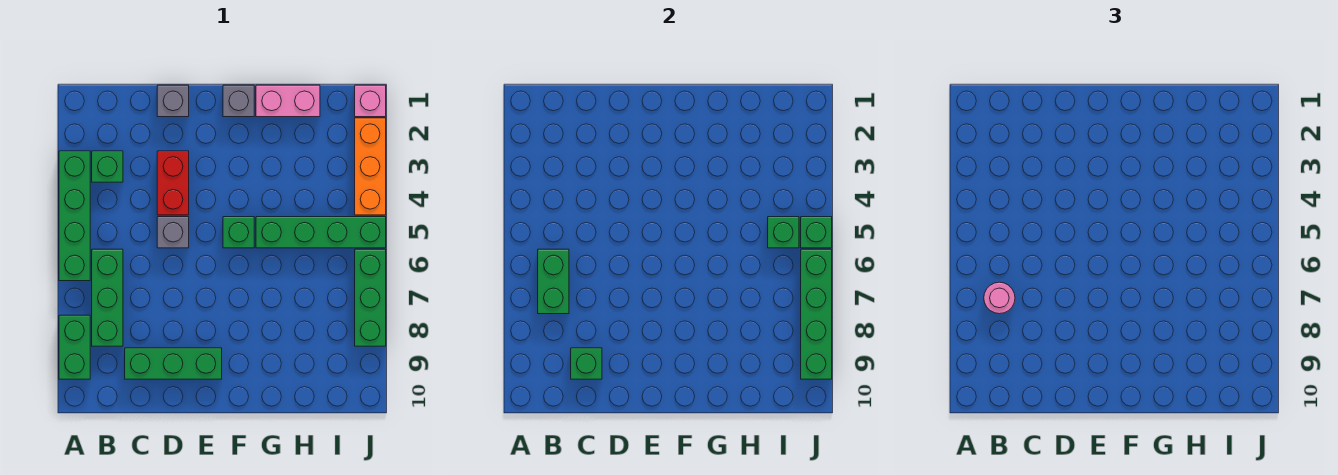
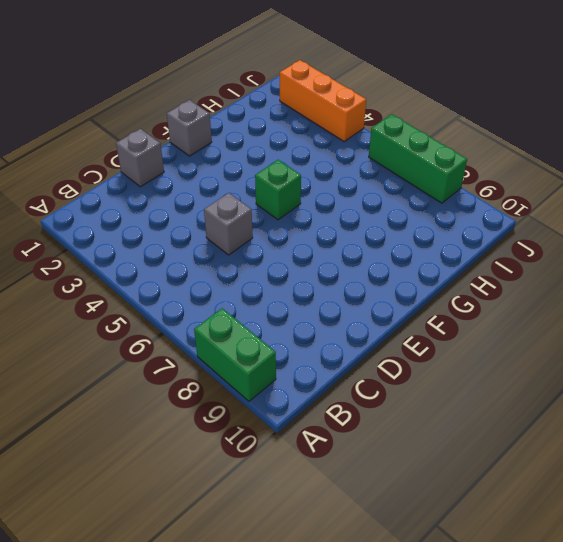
none -> green 1x4 brick [59,151,90,281]
none -> green 1x1 brick [92,151,123,182]
none -> green 1x3 brick [92,249,123,346]

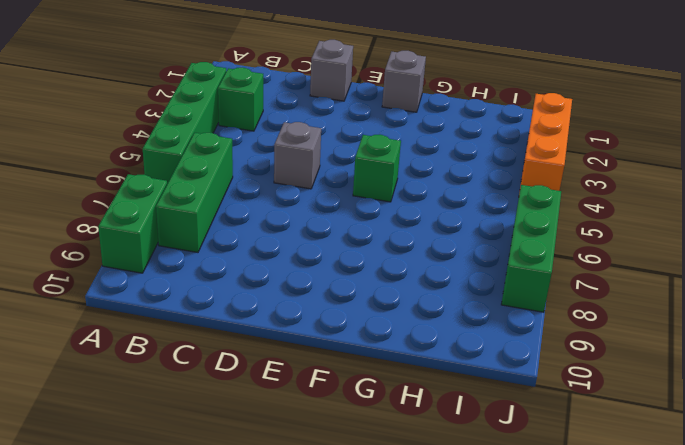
none -> green 1x3 brick [125,348,222,379]
none -> red 1x2 brick [157,151,189,215]
none -> pink 1x2 brick [256,85,320,117]

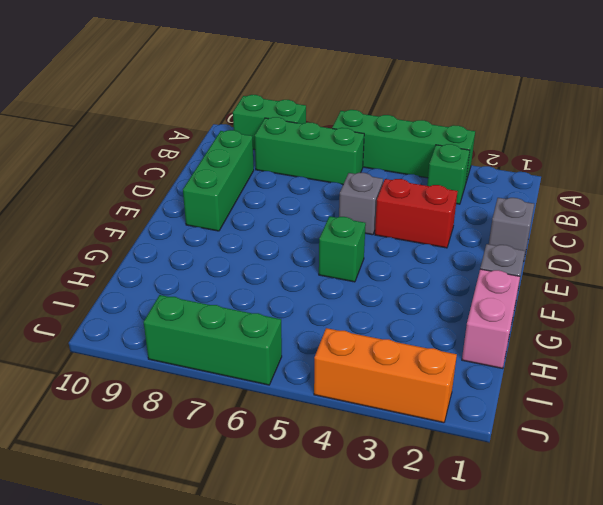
none -> green 1x4 brick [256,217,386,248]
none -> pink 1x1 brick [355,85,386,117]
none -> green 1x2 brick [538,249,569,314]

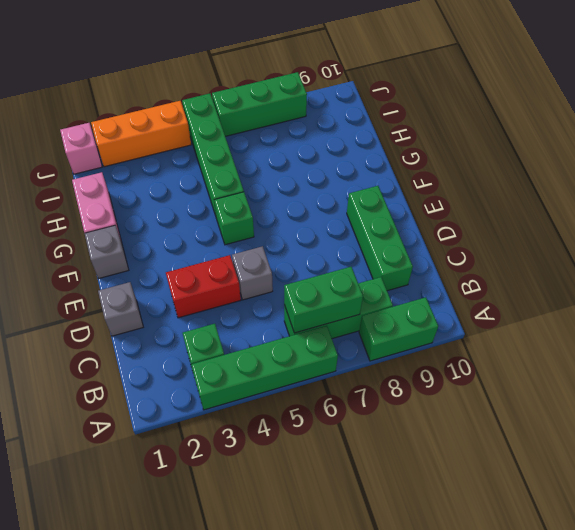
none -> green 1x1 brick [571,348,602,379]
none -> green 1x1 brick [768,217,799,248]
none -> green 1x1 brick [801,217,832,248]

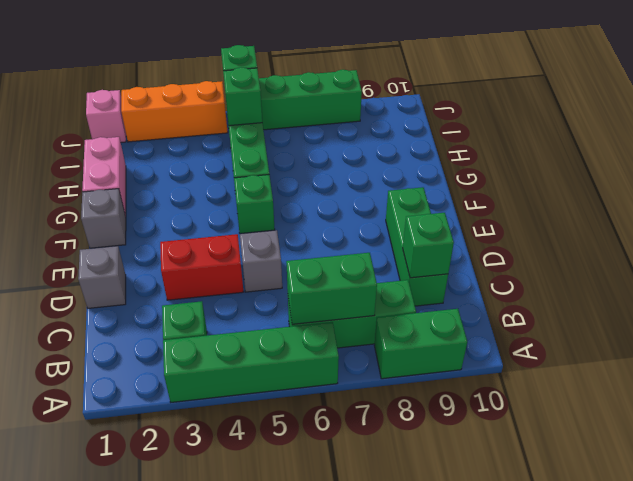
none -> green 1x4 brick [801,249,832,379]
none -> pink 1x1 round brick [984,282,1015,314]

